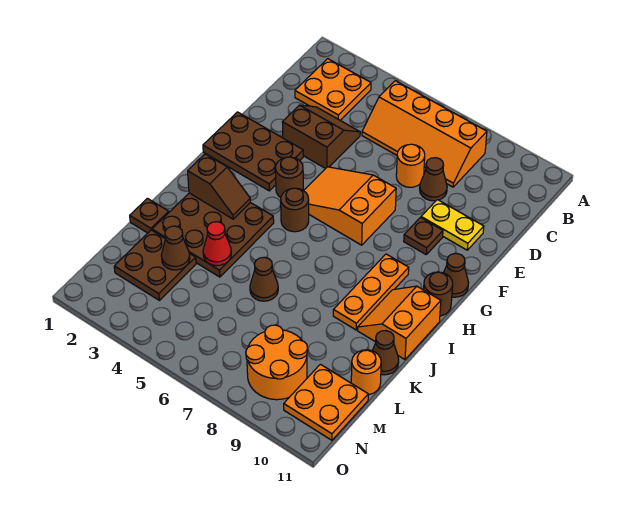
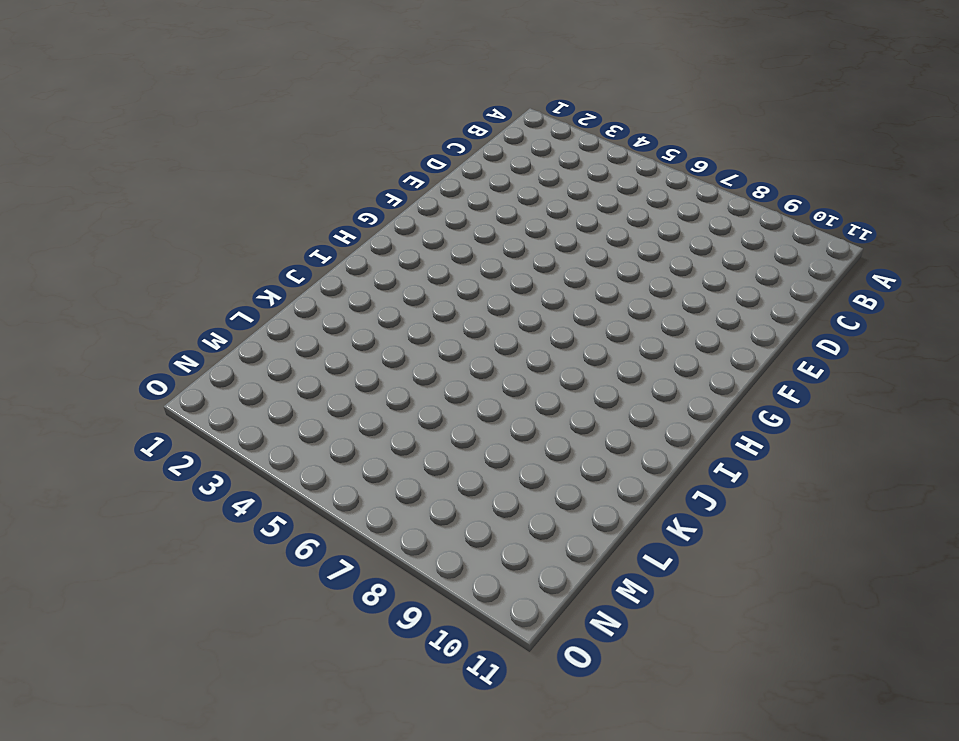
none -> orange 2x2 plate [295,59,371,120]
none -> orange 2x4 slope [362,81,487,187]
none -> brown 2x2 slope [282,105,360,169]

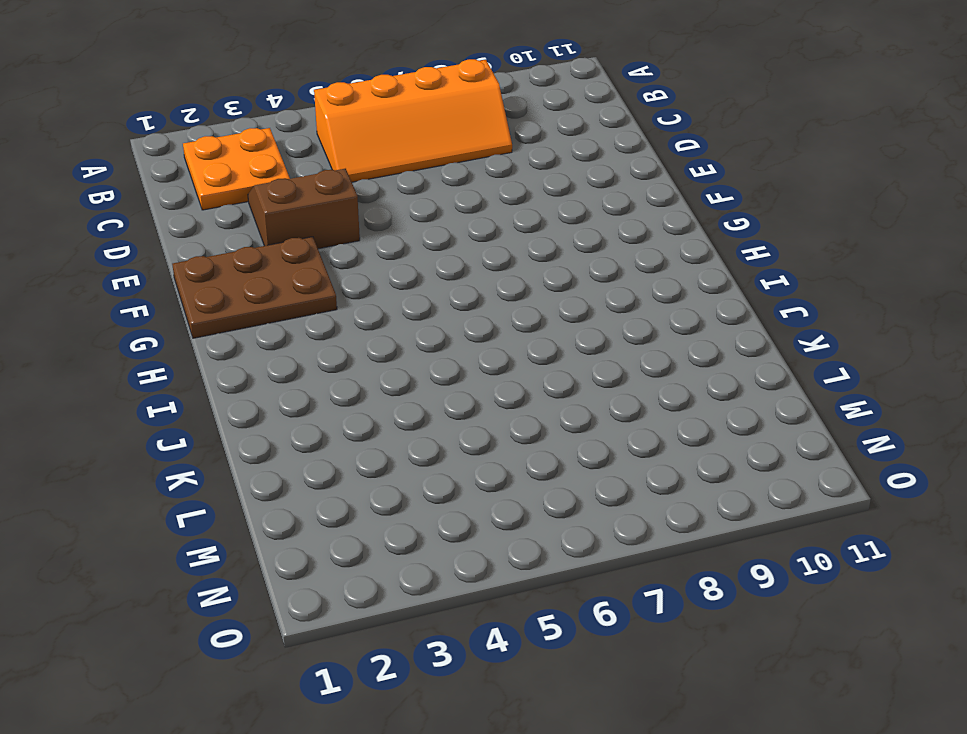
none -> orange 1x1 round brick [396,144,425,187]
none -> brown 1x1 cone [420,158,447,201]
none -> yellow 1x2 plate [421,200,484,250]

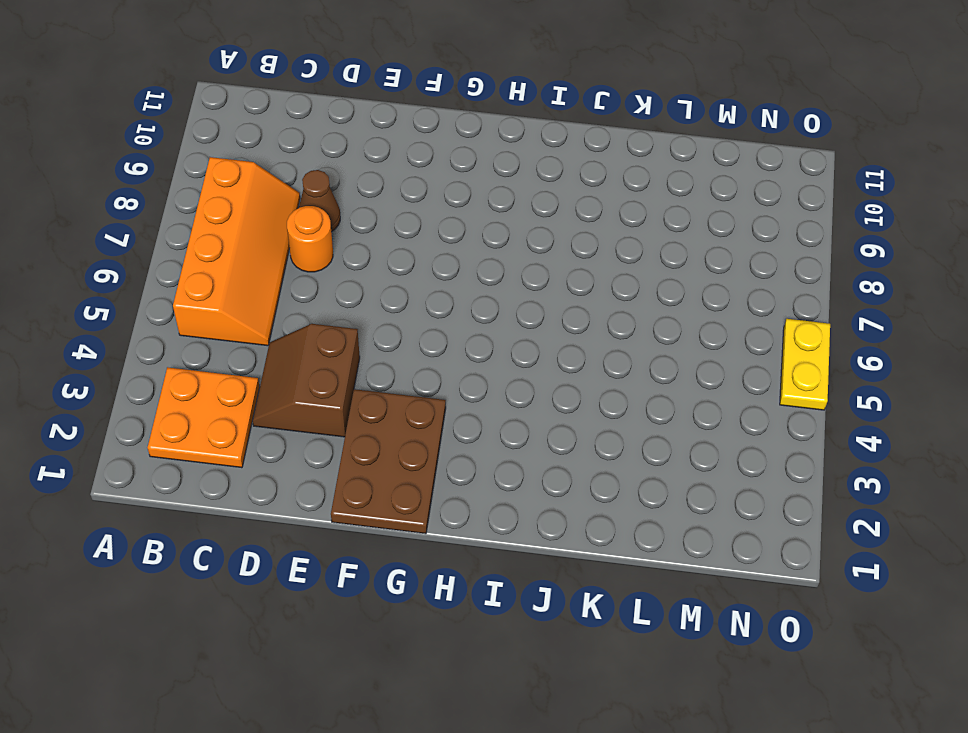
yellow 1x2 plate [780,319,830,410] -> yellow 1x2 plate moved to [421,200,484,250]
none -> orange 2x3 slope [304,167,396,245]
none -> brown 1x1 plate [404,218,443,254]
none -> brown 1x1 round brick [275,157,303,197]

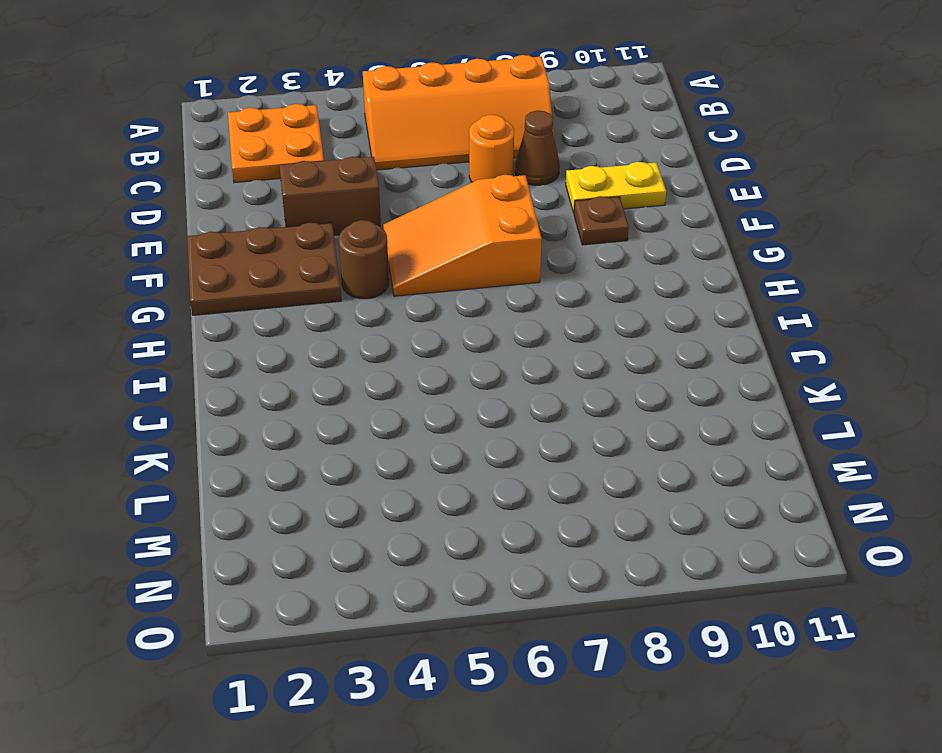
none -> brown 1x1 cone [444,253,469,297]
none -> brown 1x1 round brick [281,188,309,232]
none -> orange 1x3 plate [333,254,409,330]

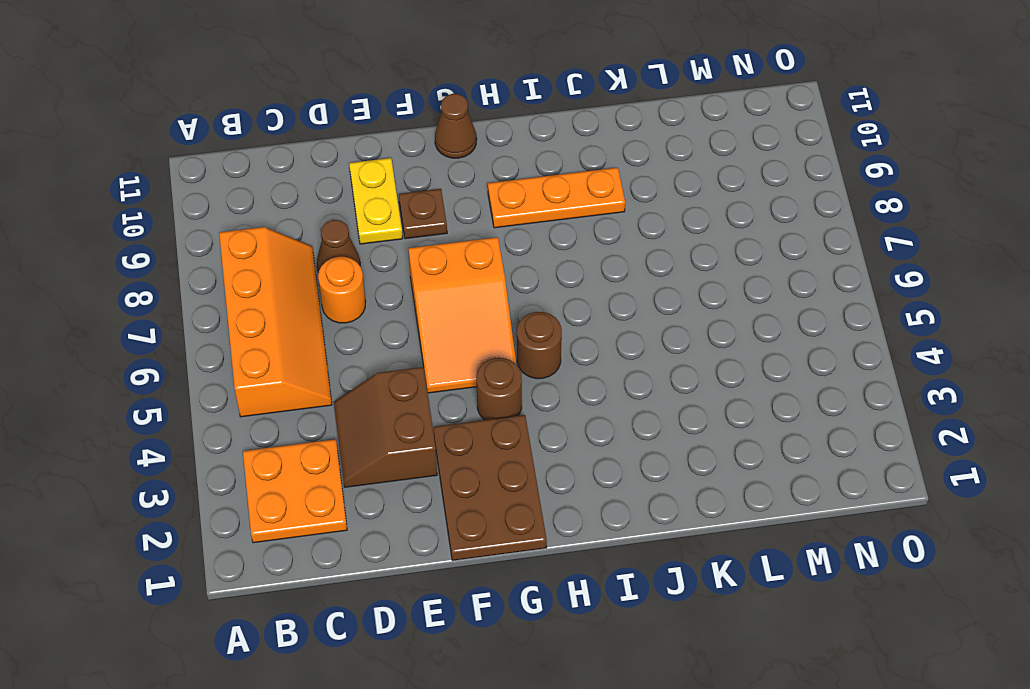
none -> brown 1x1 round brick [424,272,453,316]
none -> brown 3x3 plate [152,193,274,277]
none -> orange 2x2 slope [358,286,441,359]

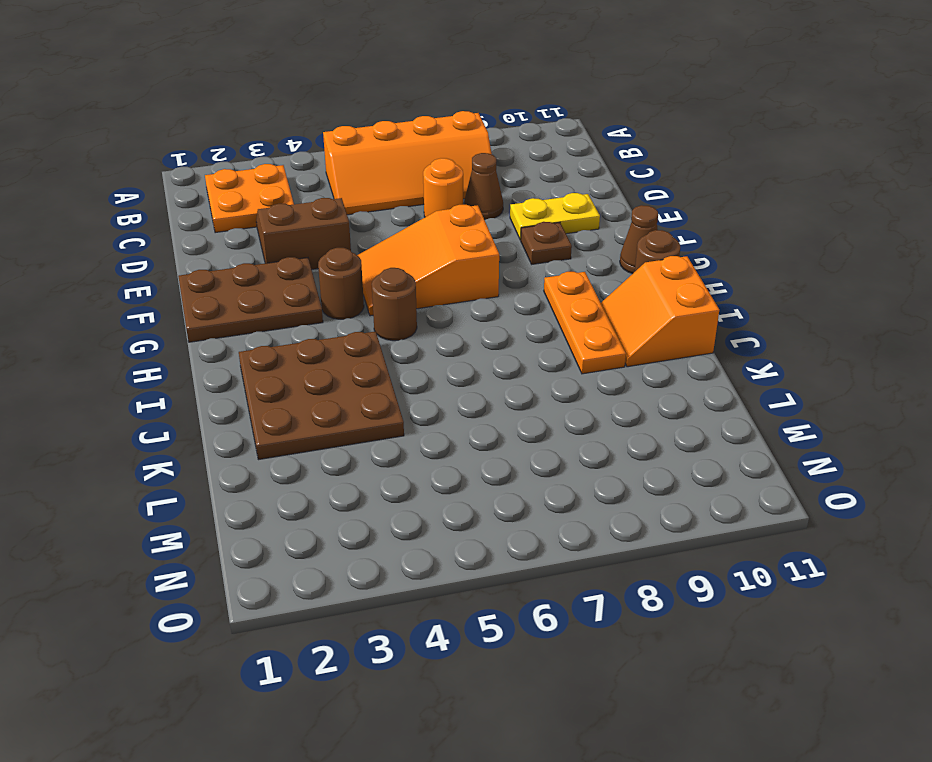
none -> brown 1x1 plate [130,198,169,233]
none -> brown 1x1 cone [250,257,278,301]
none -> brown 1x1 cone [372,331,399,375]

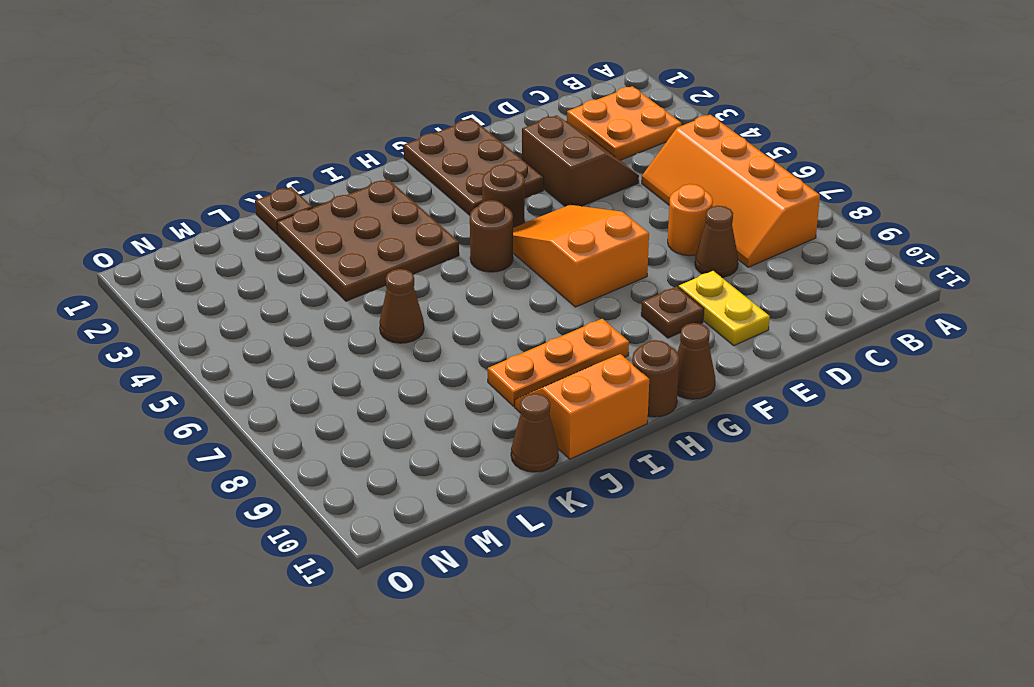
none -> brown 2x2 plate [114,230,196,300]
none -> orange 1x1 round brick [351,350,381,395]
none -> orange 2x2 round brick [246,325,308,400]

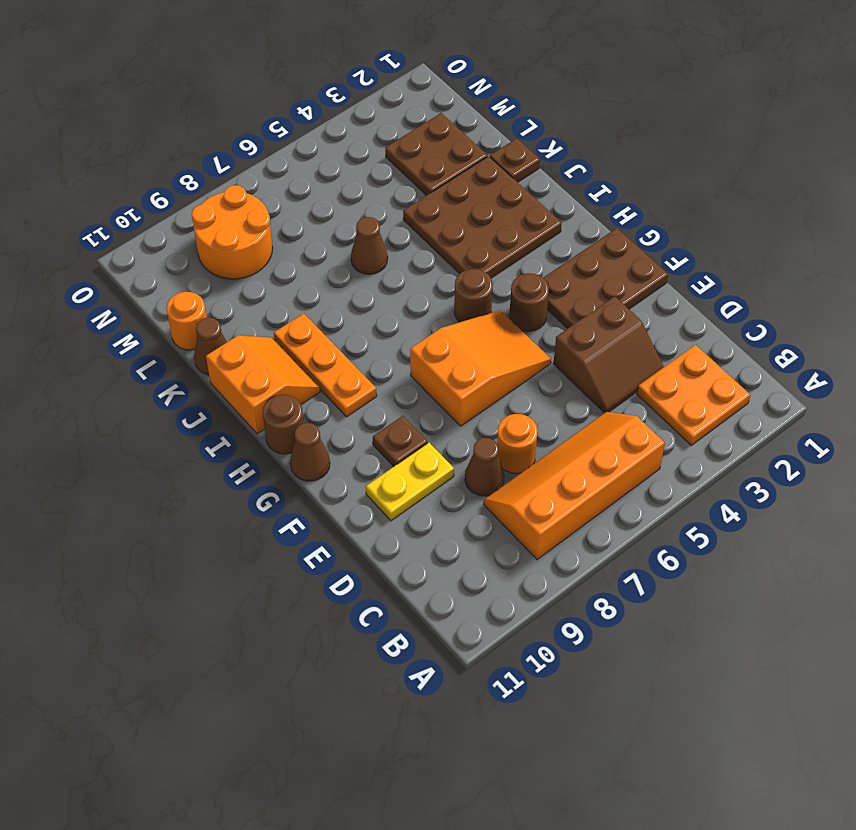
none -> orange 2x2 plate [284,364,368,440]
none -> brown 1x2 slope [188,154,250,219]
none -> red 1x1 cone [203,222,231,266]

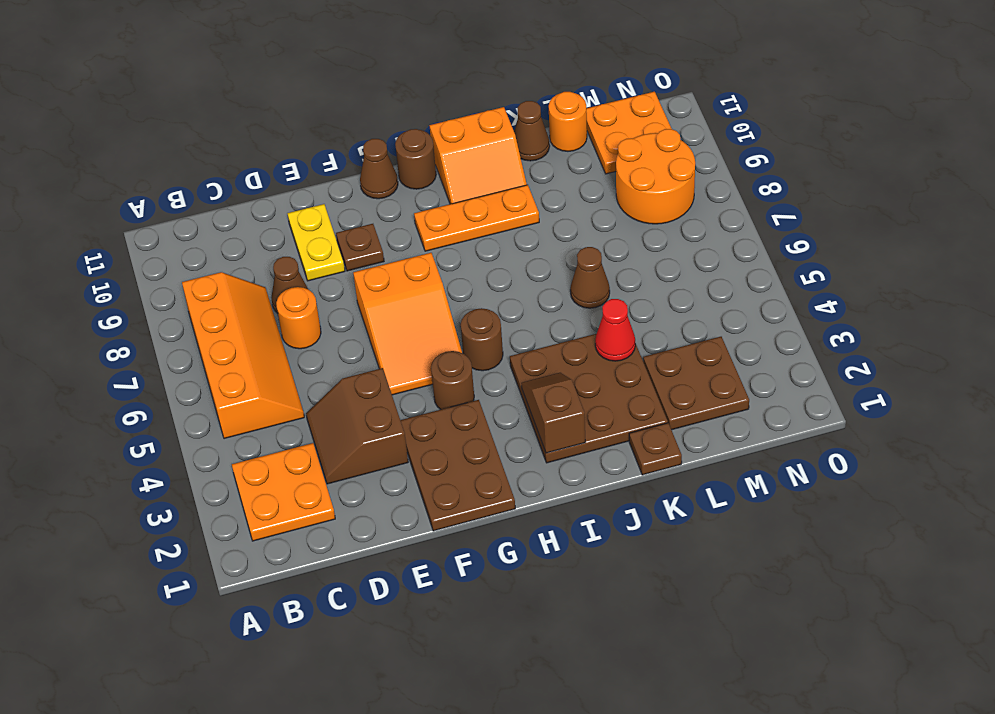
none -> brown 1x1 cone [161,226,190,270]

